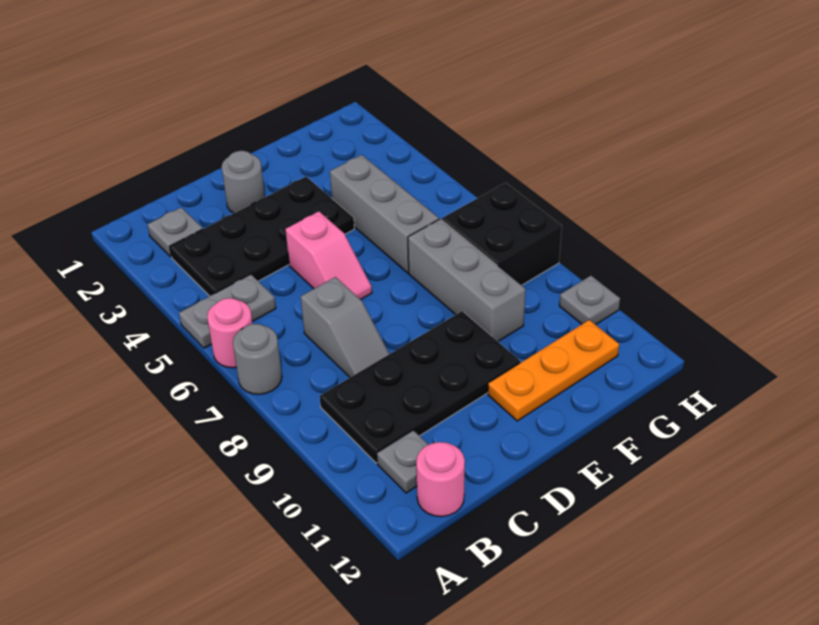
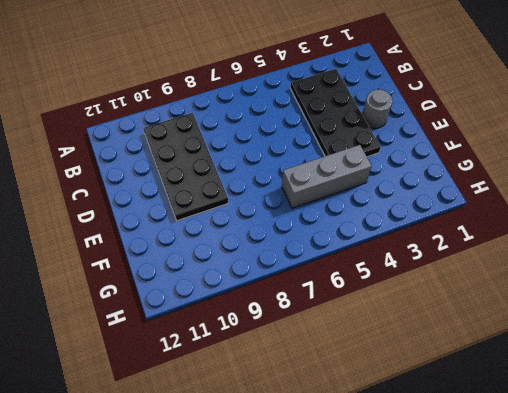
none -> grey 1x2 plate [179,274,276,348]
none -> pink 1x1 round brick [207,298,252,368]
none -> grey 1x1 round brick [233,324,282,394]

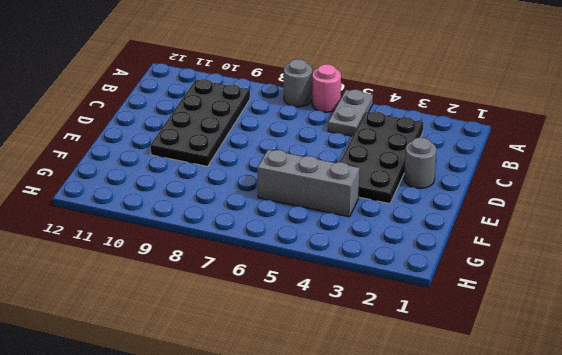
none -> grey 1x1 plate [147,208,203,257]
none -> grey 1x1 plate [377,430,428,493]
none -> pink 1x1 round brick [416,442,465,517]

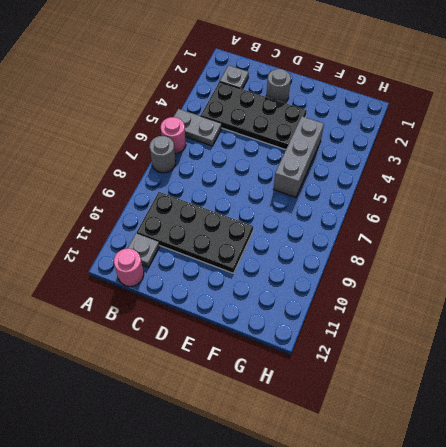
none -> grey 1x2 slope [301,277,389,377]
none -> pink 1x2 slope [285,211,372,300]
none -> orange 1x3 plate [488,320,619,421]

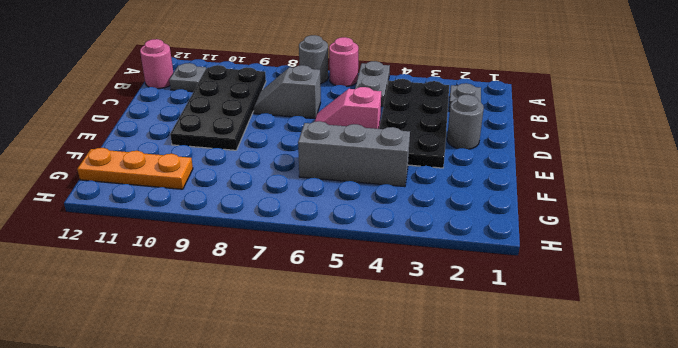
orange 1x3 plate [77,148,193,189] -> orange 1x3 plate turned to [488,320,619,421]
none -> grey 1x3 brick [408,219,526,341]
none -> black 2x2 brick [442,183,562,285]
none -> grey 1x1 plate [559,276,620,325]

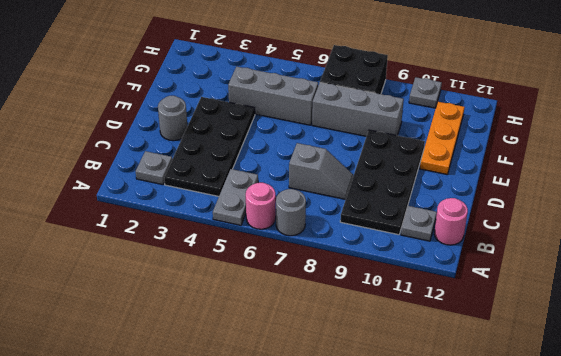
none -> pink 1x2 slope [285,211,372,300]

